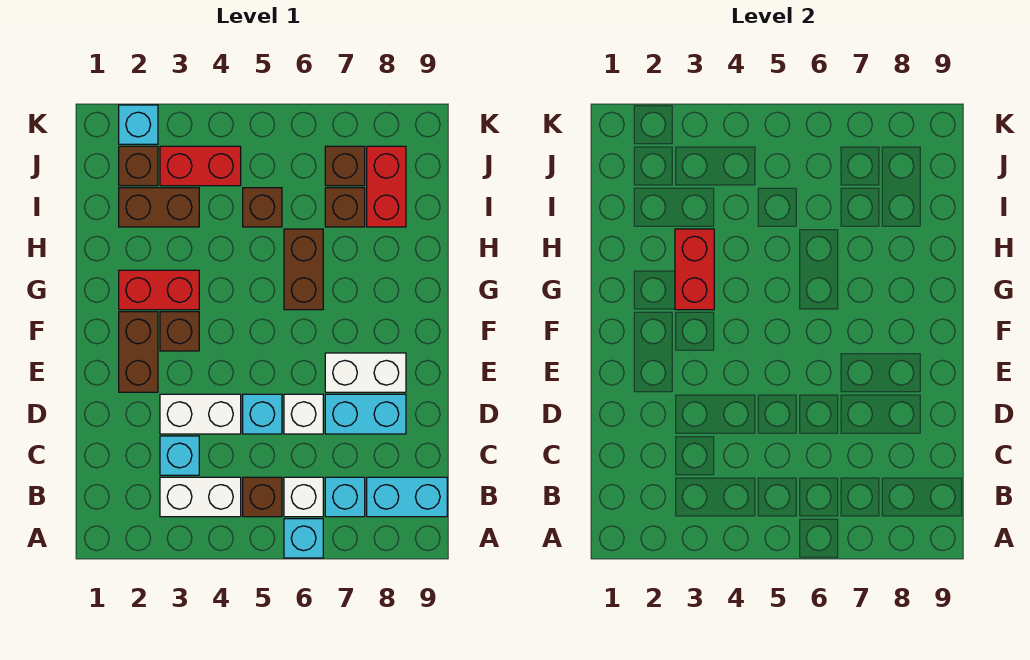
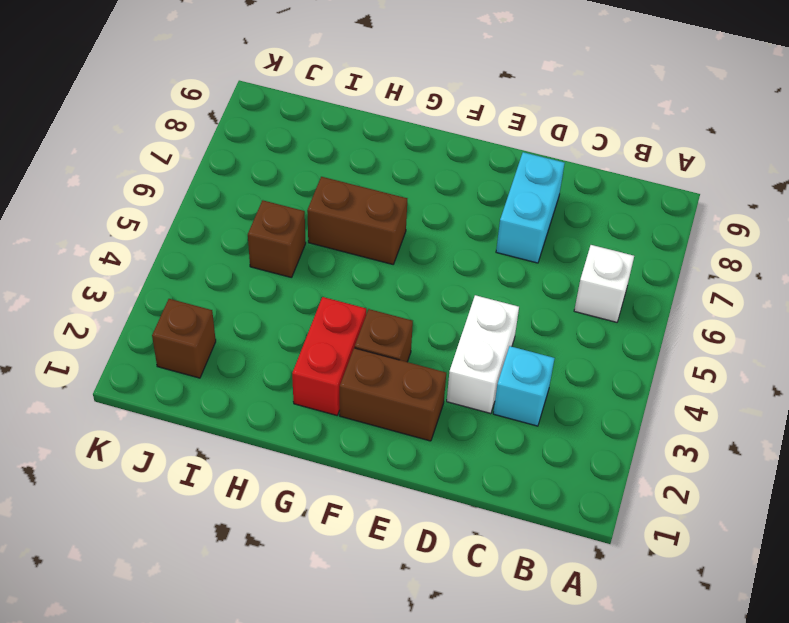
none -> cyan 1x1 brick [284,519,323,558]
none -> white 1x2 brick [160,477,241,517]
none -> brown 1x1 brick [243,477,282,517]

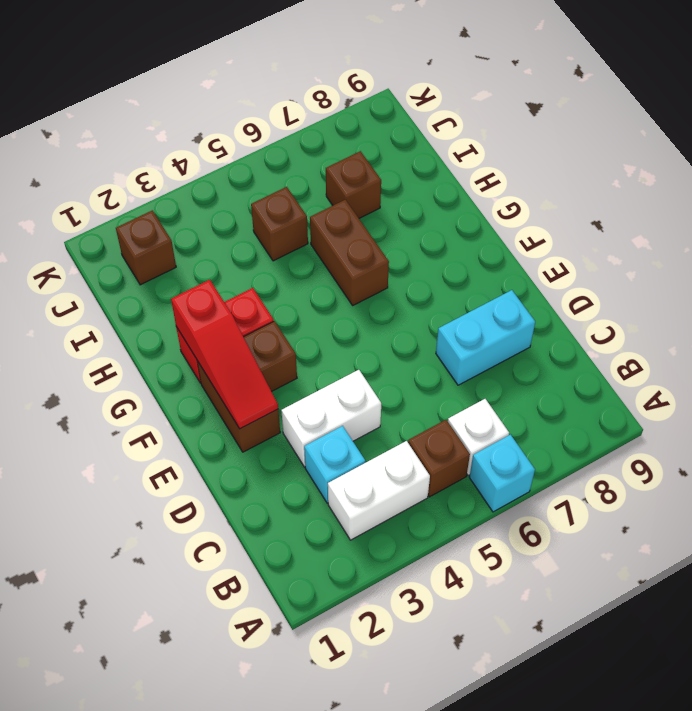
red 1x3 slope [171,280,278,429] -> none
none -> cyan 1x1 brick [325,477,365,517]
none -> cyan 1x2 brick [367,477,447,517]
none -> cyan 1x1 brick [243,394,282,434]

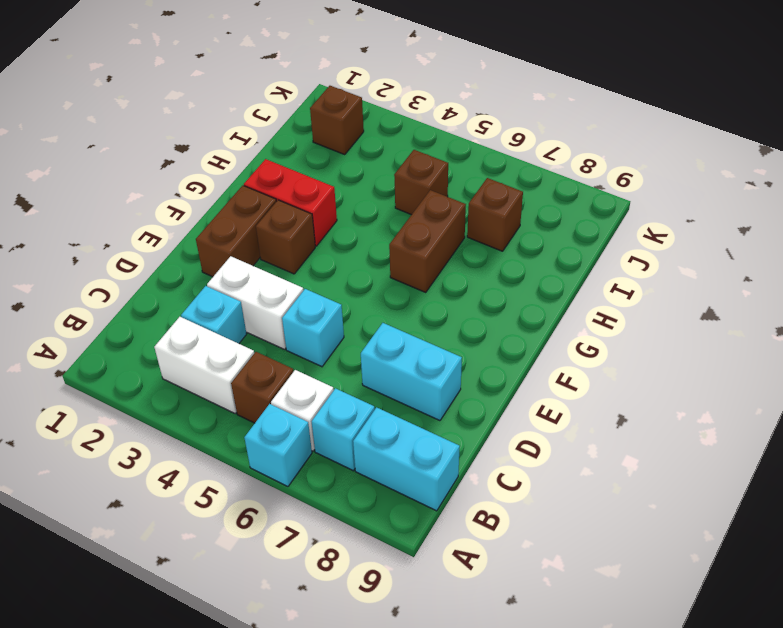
none -> white 1x1 brick [284,394,323,434]
none -> white 1x2 brick [325,353,406,392]
none -> brown 1x2 brick [119,188,199,227]

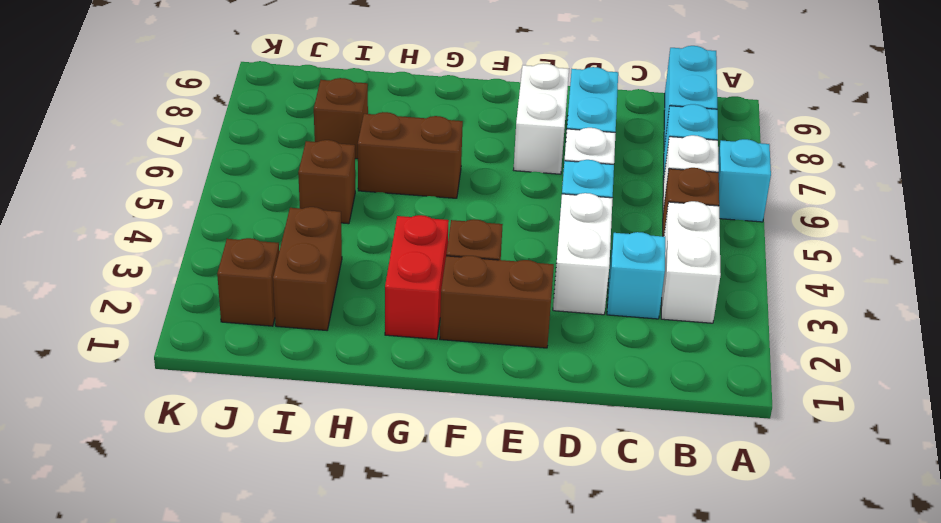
none -> red 1x2 brick [367,146,406,227]
none -> red 1x2 brick [160,146,241,186]
none -> brown 1x1 brick [325,146,365,186]

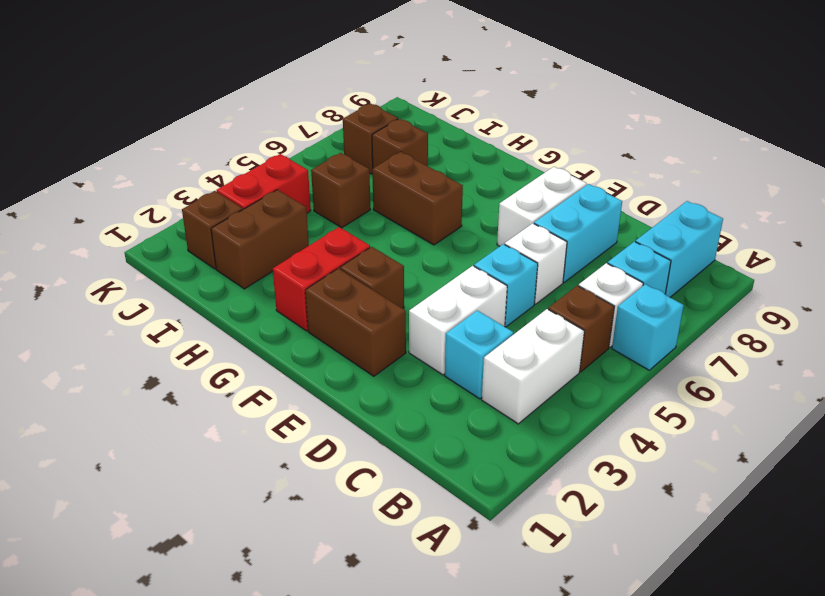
none -> red 1x2 brick [367,146,406,227]
none -> cyan 1x1 brick [119,105,158,144]
none -> red 1x2 brick [675,229,714,310]

